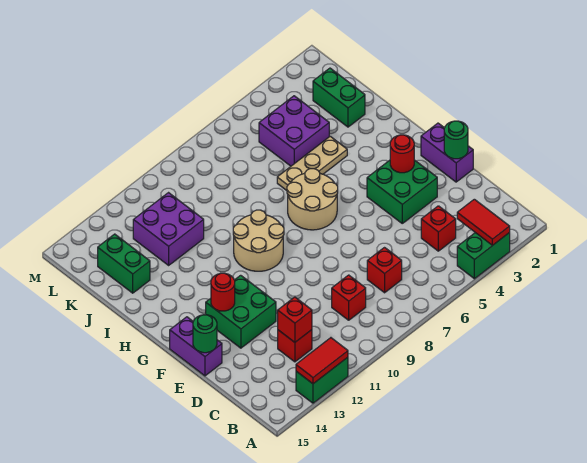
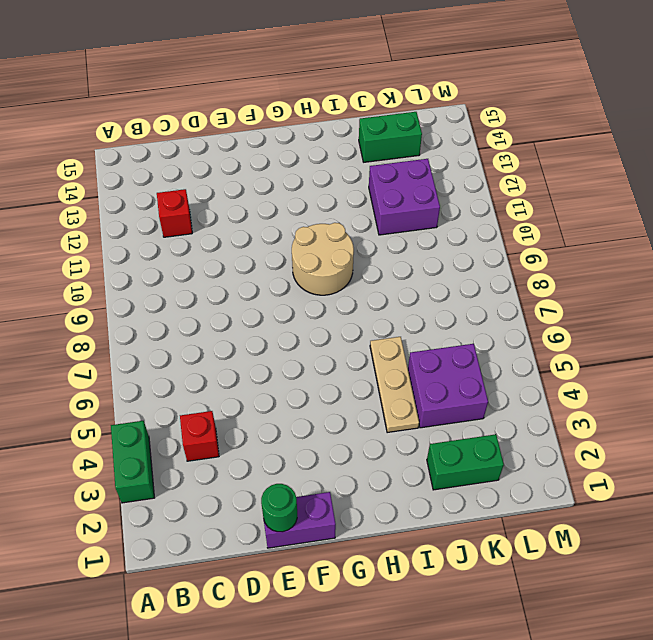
none -> green 1x2 brick [296,357,348,403]
none -> red 1x1 brick [367,248,402,293]
none -> red 1x1 brick [332,275,366,320]

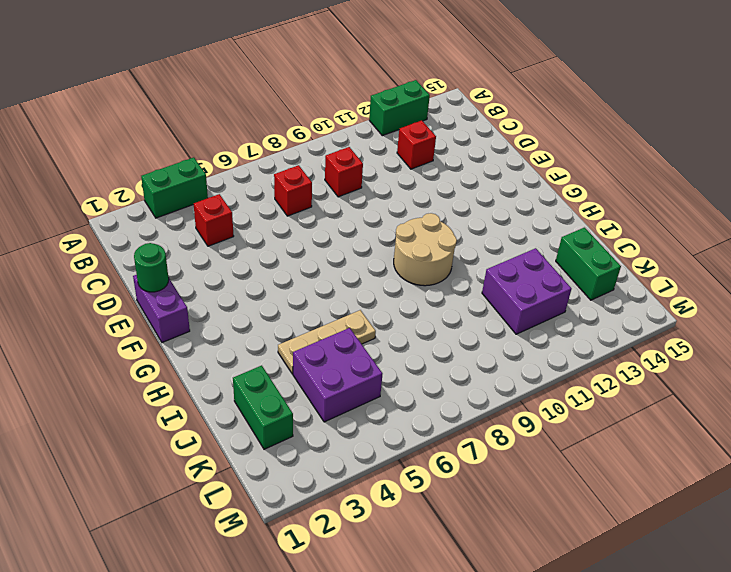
none -> green 2x2 brick [367,160,437,223]
none -> green 2x2 brick [206,275,276,348]
none -> purple 1x2 brick [170,317,222,376]

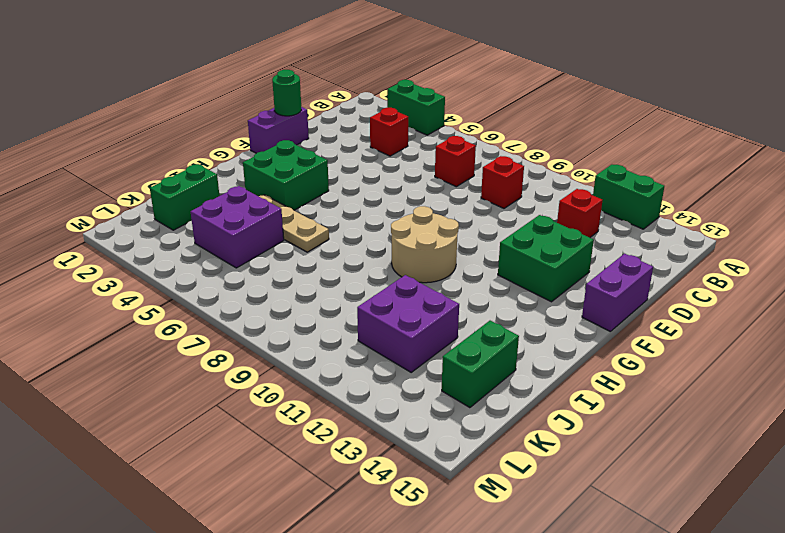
green 2x2 brick [243,140,329,210] -> green 2x2 brick moved to [367,160,437,223]
none -> tan 2x2 round brick [287,169,338,230]
none -> red 1x2 tile [457,199,510,245]
none -> red 1x2 tile [296,338,348,384]

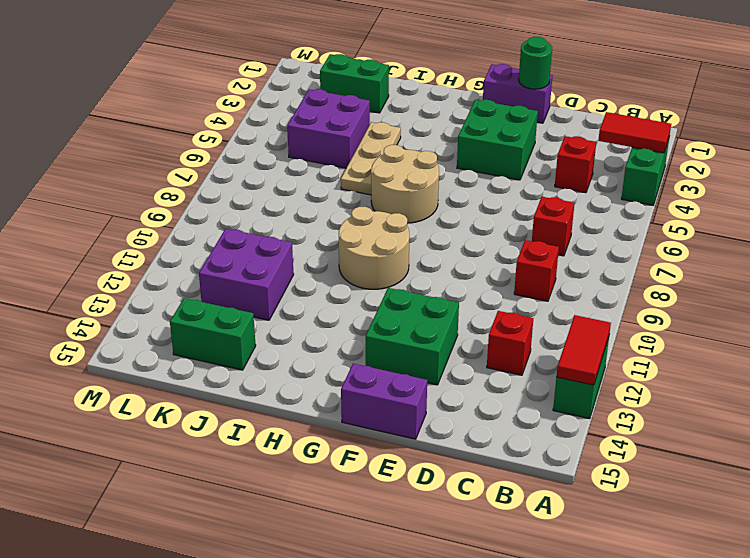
none -> red 1x1 brick [278,297,312,342]
none -> green 1x1 round brick [193,315,217,353]
none -> red 1x1 round brick [390,135,414,173]

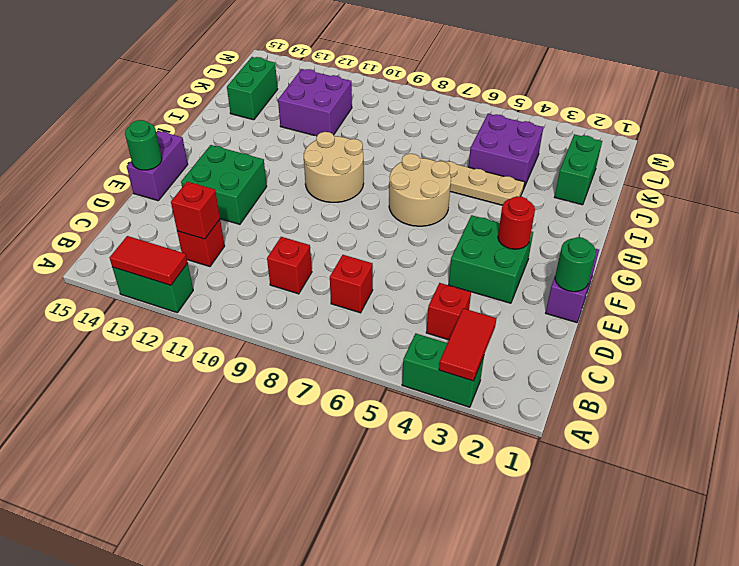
none -> red 1x1 round brick [211,273,235,311]

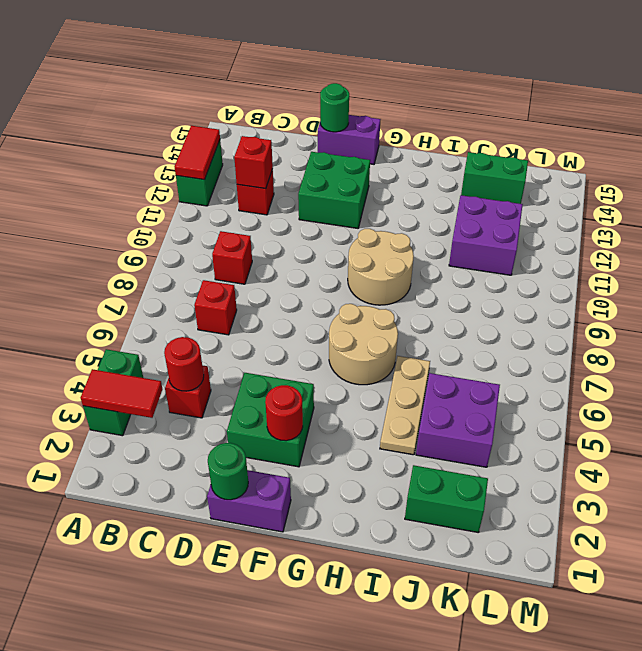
red 1x1 round brick [164,337,204,391] -> red 1x1 round brick moved to [211,273,235,311]

